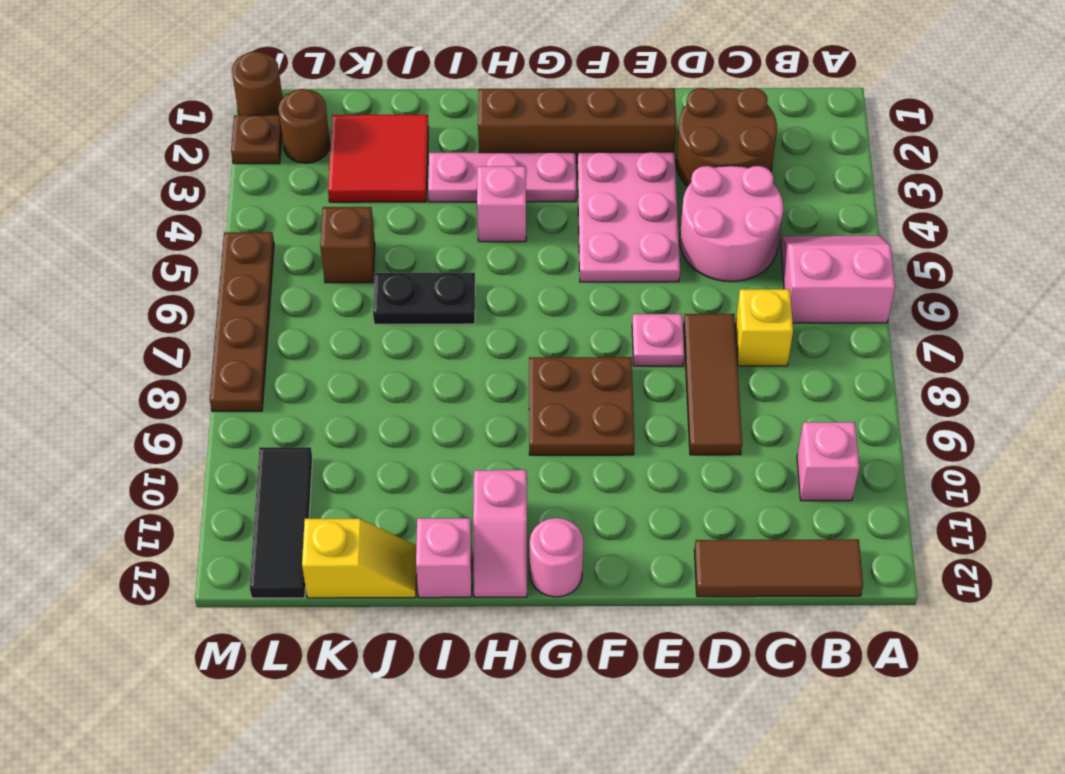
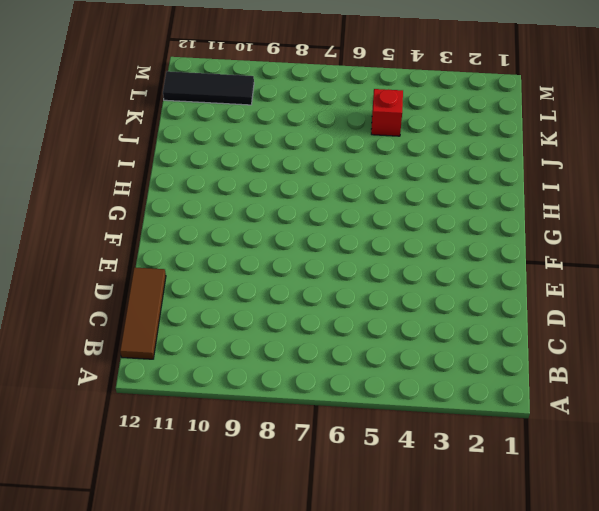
red 1x1 brick [371,89,403,136] -> brown 1x1 brick [320,207,375,283]
none -> pink 2x2 slope [781,236,895,323]
none -> pink 1x1 brick [797,422,859,501]
none -> brown 2x2 round brick [676,88,777,187]

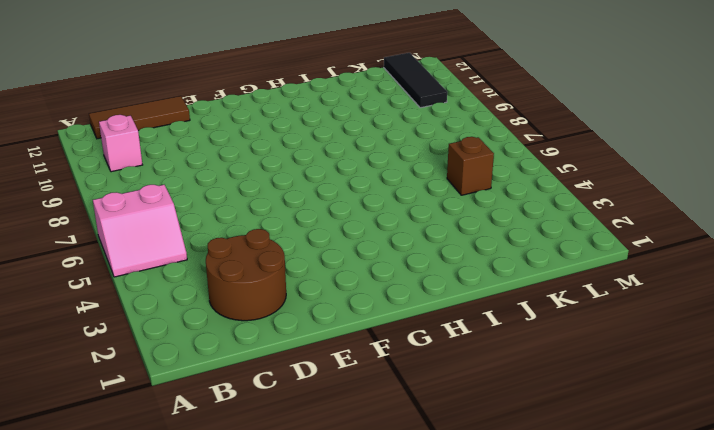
none -> pink 2x2 round brick [680,166,783,282]
none -> yellow 1x1 brick [735,289,793,366]
none -> brown 1x3 tile [684,314,742,455]

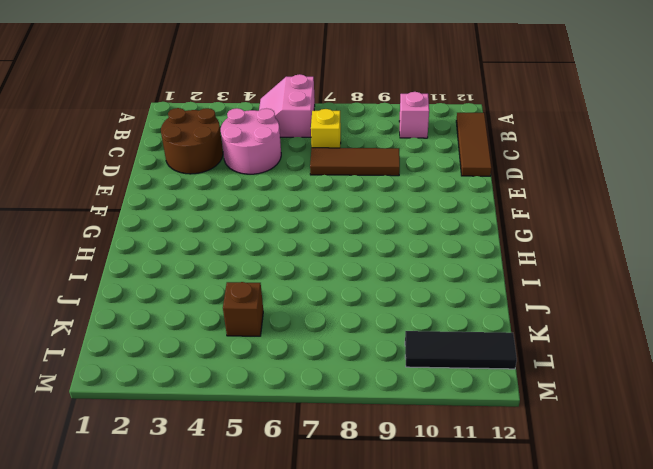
none -> brown 1x4 brick [478,88,677,163]
none -> pink 2x3 plate [578,152,680,282]
none -> pink 1x1 plate [632,314,684,366]

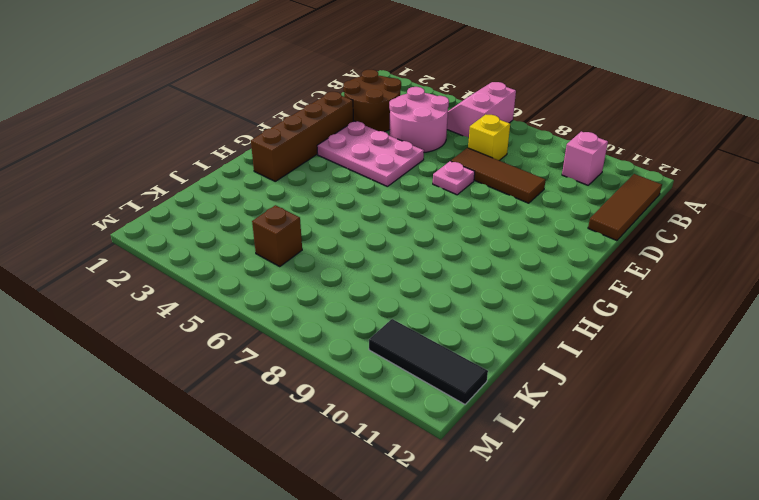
none -> brown 2x2 plate [529,357,635,455]
none -> pink 1x3 plate [428,152,576,202]
none -> pink 1x1 round brick [530,518,583,597]

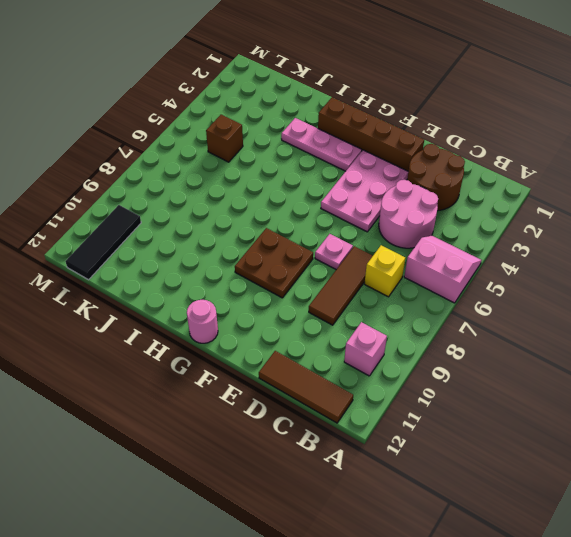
none -> pink 1x1 brick [477,166,526,242]
none -> pink 1x2 slope [473,470,527,597]
none -> black 1x2 plate [373,273,475,324]

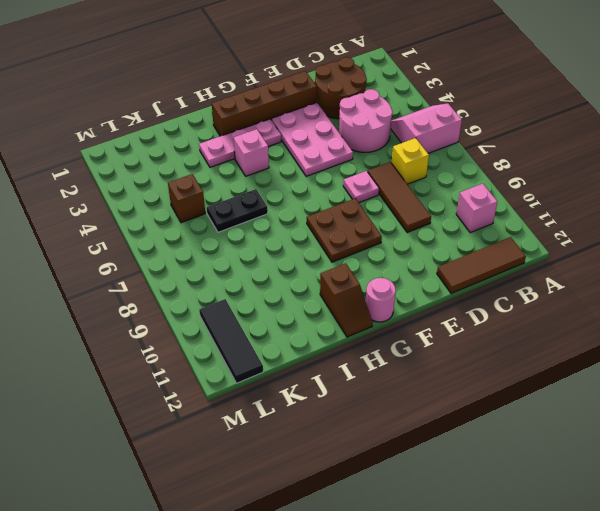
brown 1x2 slope [320,263,373,337] -> pink 1x2 slope [473,470,527,597]
none -> pink 1x1 brick [416,518,472,598]
none -> red 2x2 tile [328,115,429,202]
none -> yellow 1x2 slope [302,519,417,598]

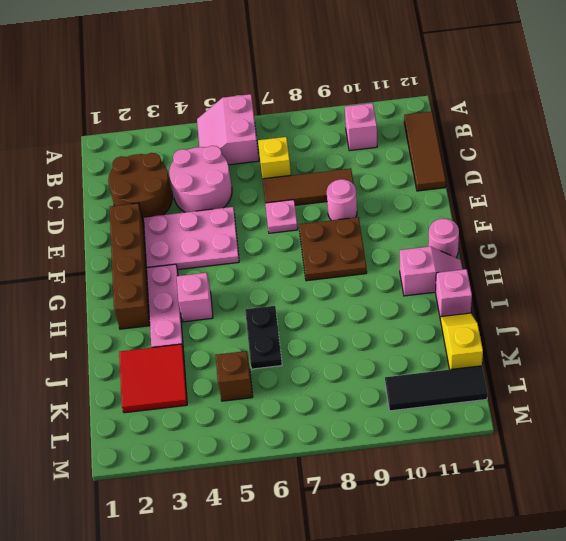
pink 1x1 round brick [327,179,357,220] -> none
none -> brown 1x1 round brick [278,89,330,163]
none -> brown 1x1 round brick [232,52,282,115]
none -> brown 1x1 plate [231,115,282,164]

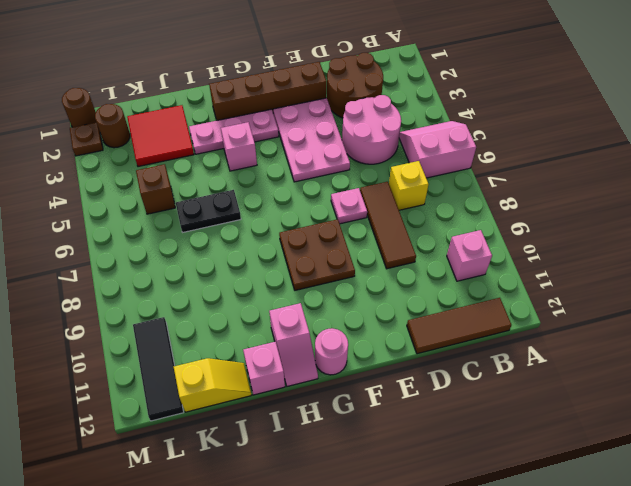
none -> brown 1x4 plate [210,232,274,412]

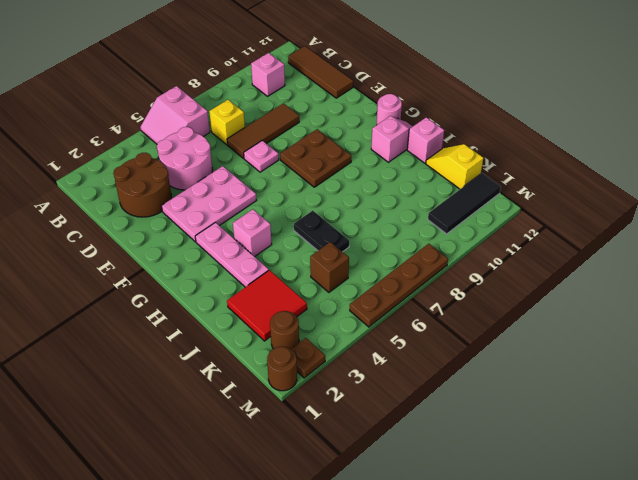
none -> brown 1x4 brick [478,88,677,163]

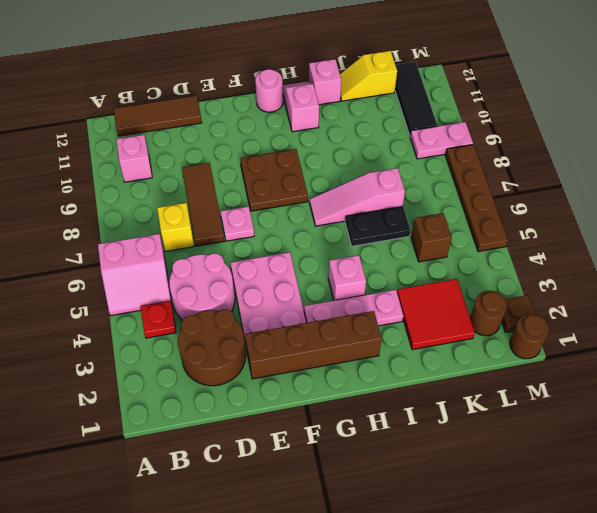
red 1x1 plate [141,301,176,338] -> none
pink 1x3 slope [310,168,405,226] -> none
pink 1x2 plate [410,122,473,159] -> none

